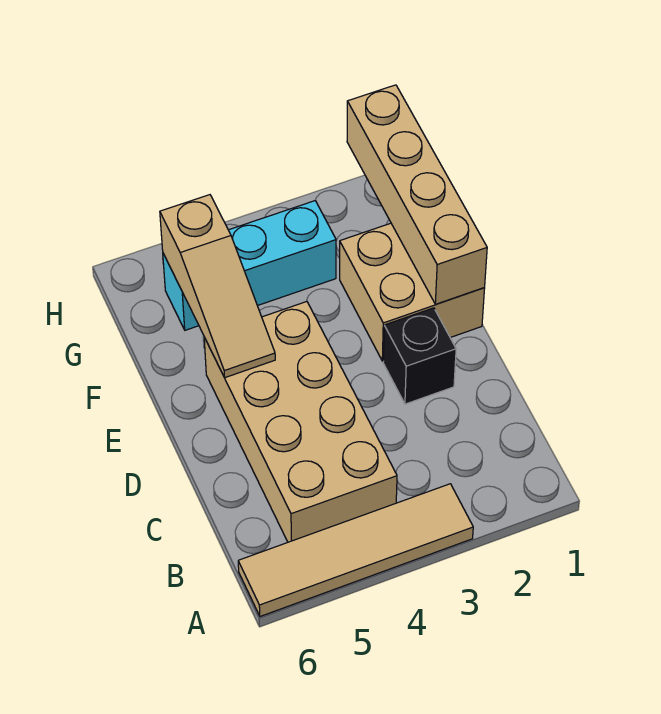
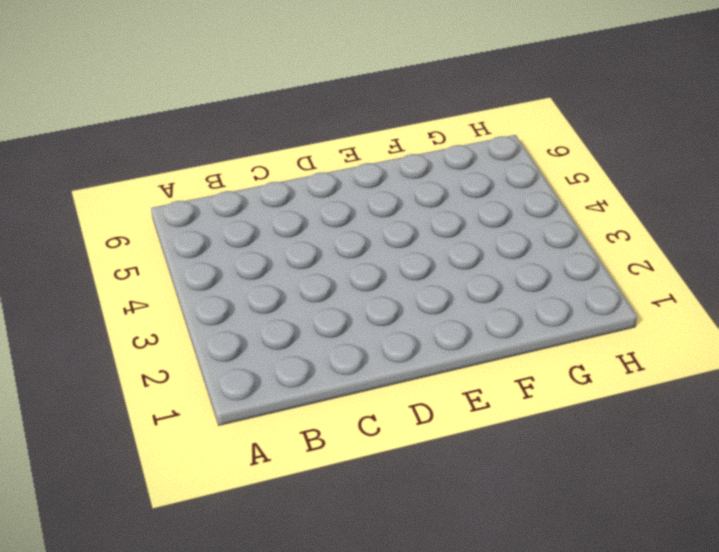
none -> tan 1x4 tile [238,484,473,616]
none -> tan 2x4 brick [204,302,397,542]

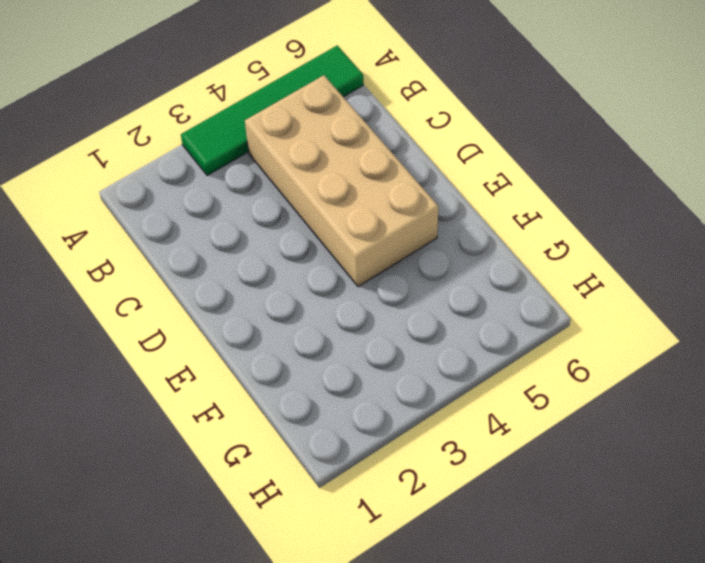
green 1x4 tile [181,45,363,175] -> tan 1x4 tile [238,484,473,616]
none -> black 1x1 brick [383,308,456,404]
none -> tan 2x2 brick [340,223,485,361]

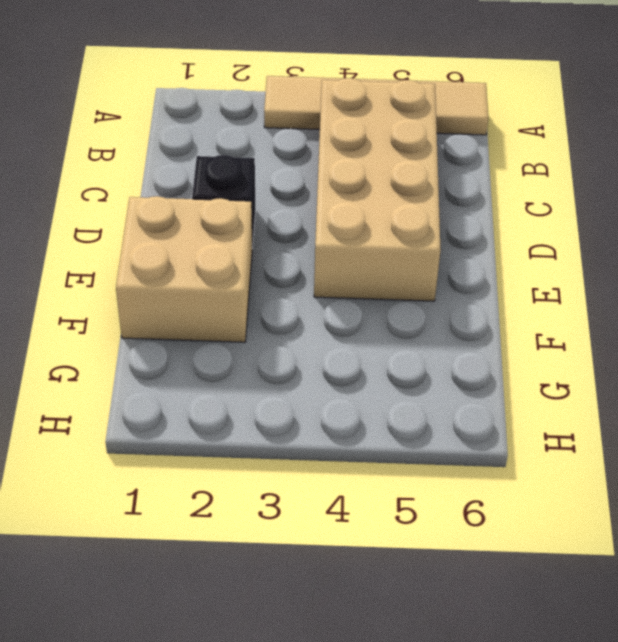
none -> cyan 1x3 brick [163,201,336,330]
none -> tan 1x4 brick [347,85,487,304]

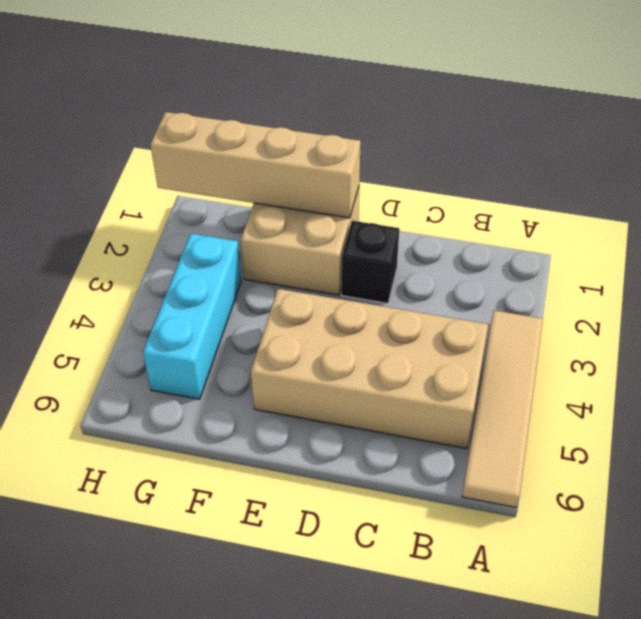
none -> tan 1x3 slope [160,195,275,378]

